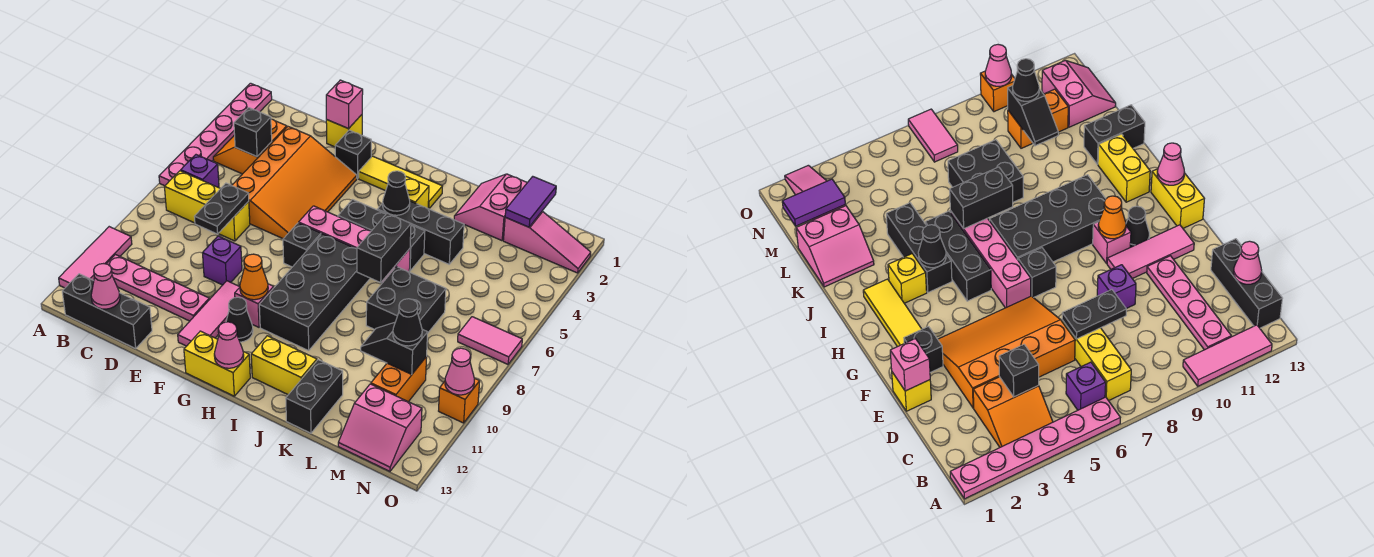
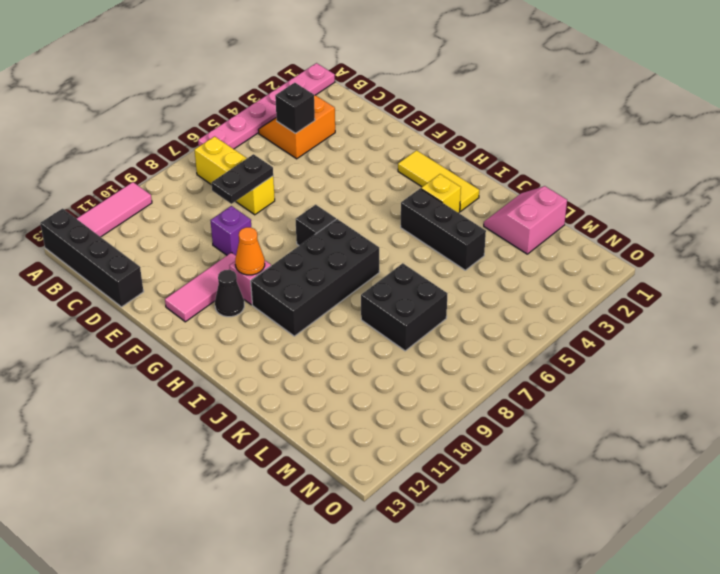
black 1x4 brick [40,209,144,307] -> black 1x3 brick [62,274,152,349]
none -> purple 1x1 brick [181,155,219,188]
none -> pink 1x4 plate [107,255,209,321]
none -> orange 3x4 slope [232,127,357,239]
none -> yellow 1x1 brick [326,115,362,147]

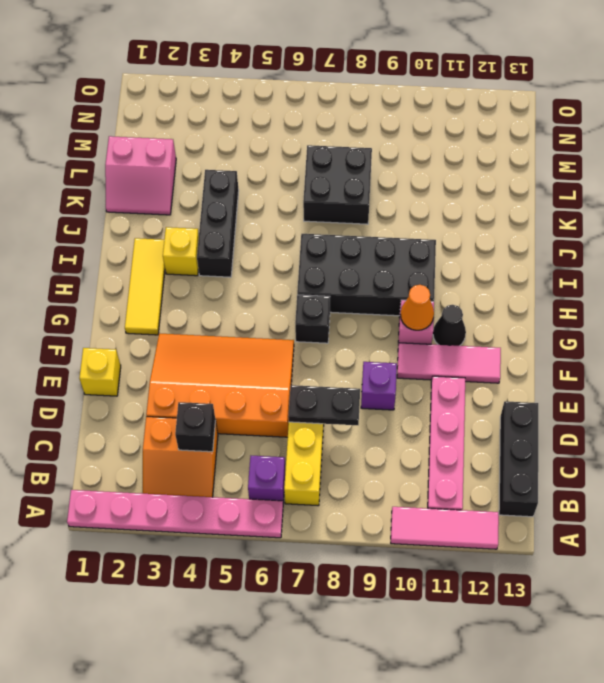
none -> black 1x1 brick [335,130,372,178]
none -> pink 1x4 brick [299,206,410,283]
none -> yellow 1x2 brick [184,331,250,396]
none -> black 1x3 brick [338,200,425,271]

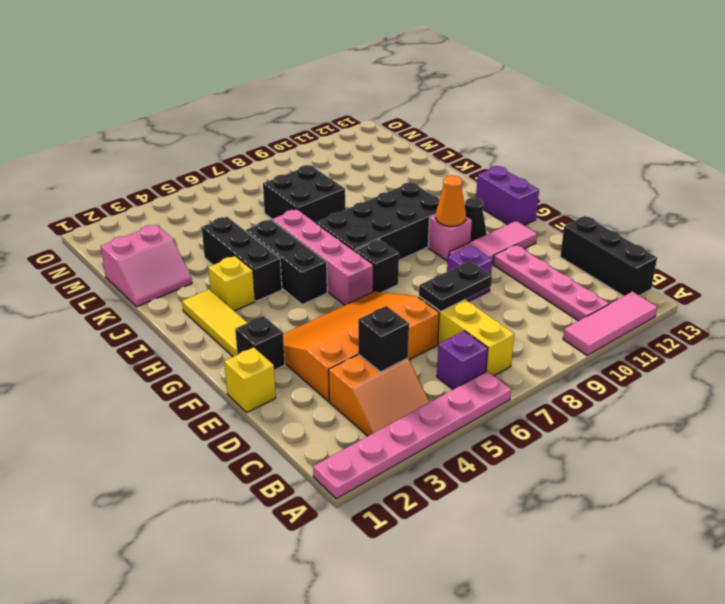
purple 1x2 brick [476,166,539,225] -> yellow 1x2 brick [184,331,250,396]
none -> yellow 1x2 brick [251,336,317,395]
none -> black 1x2 brick [286,360,343,433]
none -> pink 1x3 slope [503,211,591,273]
none -> orange 1x2 brick [371,357,427,402]

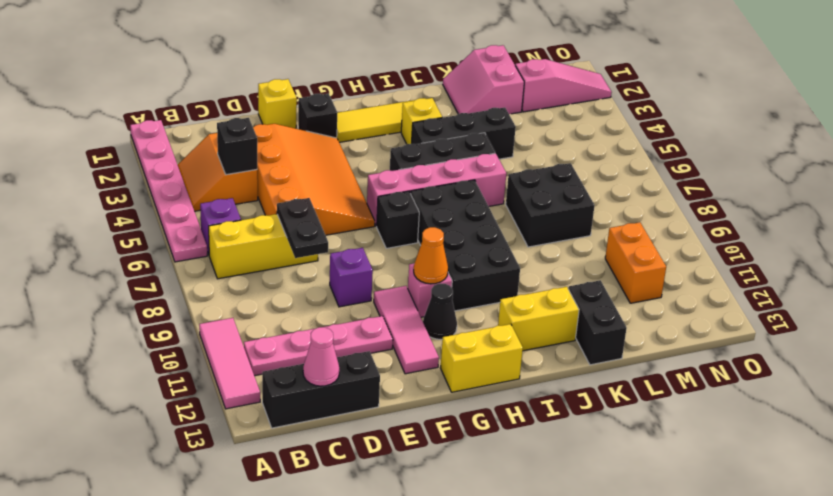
none -> pink 2x2 slope [338,384,422,471]
none -> pink 1x2 tile [458,317,522,364]
none -> orange 1x1 brick [439,378,480,423]
none -> pink 1x1 brick [326,80,363,129]

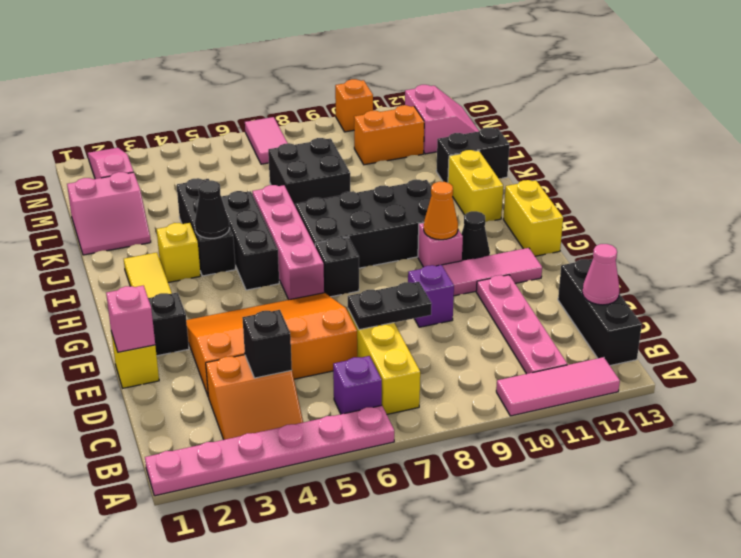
none -> pink 1x1 cone [214,322,244,368]
none -> black 1x2 brick [357,213,411,283]
none -> black 1x2 slope [361,322,428,374]
none -> purple 1x2 tile [505,176,556,227]

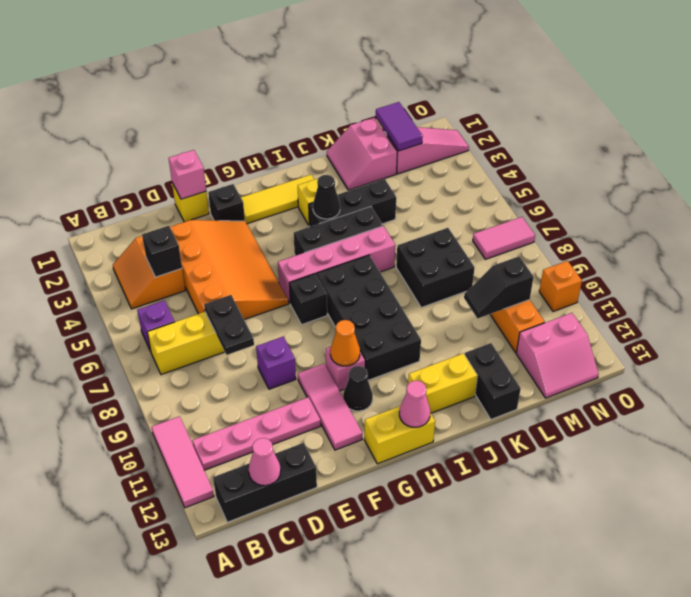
none -> pink 1x6 plate [159,83,272,186]
none -> black 1x2 brick [357,213,411,283]
none -> pink 1x1 cone [445,348,474,395]
none -> black 1x1 cone [393,299,422,346]

